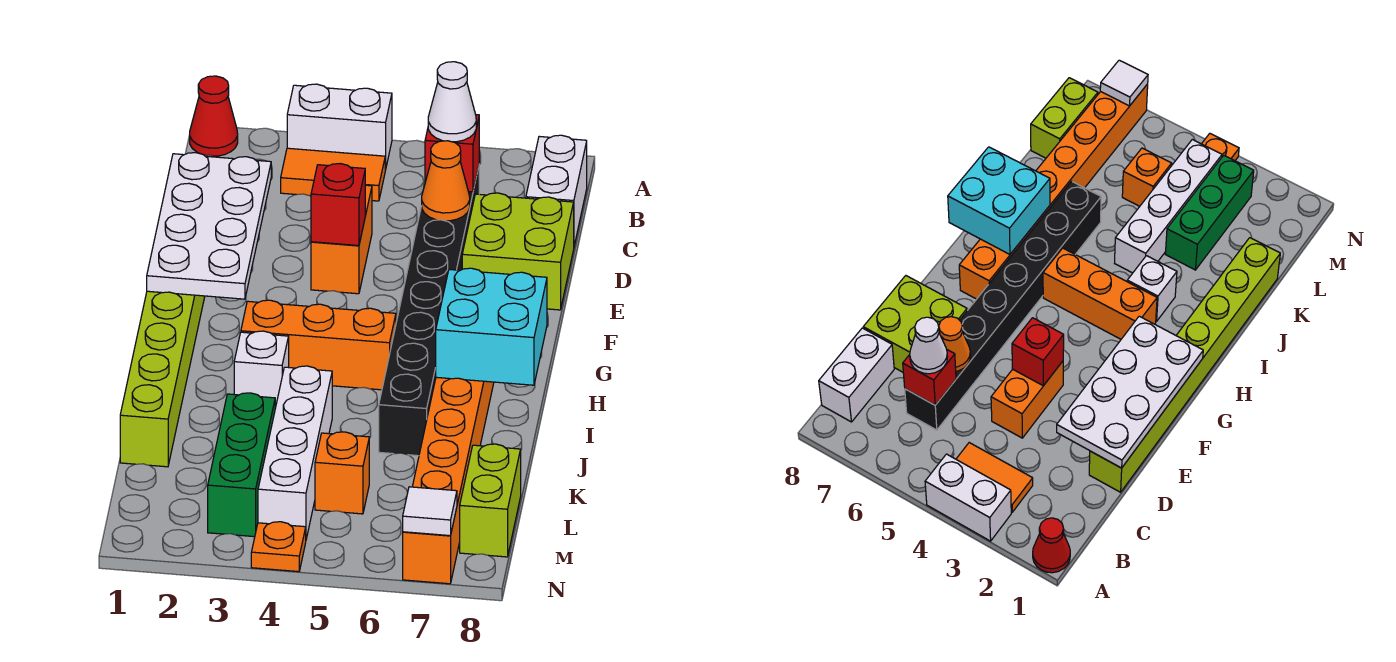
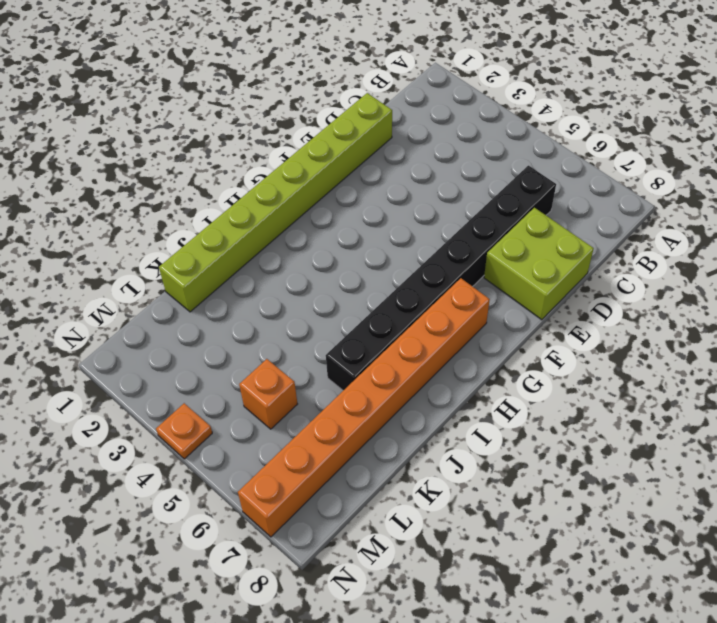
none -> red 1x1 cone [190,76,238,156]
none -> white 1x2 brick [287,84,392,170]
none -> orange 1x2 tile [281,148,385,201]

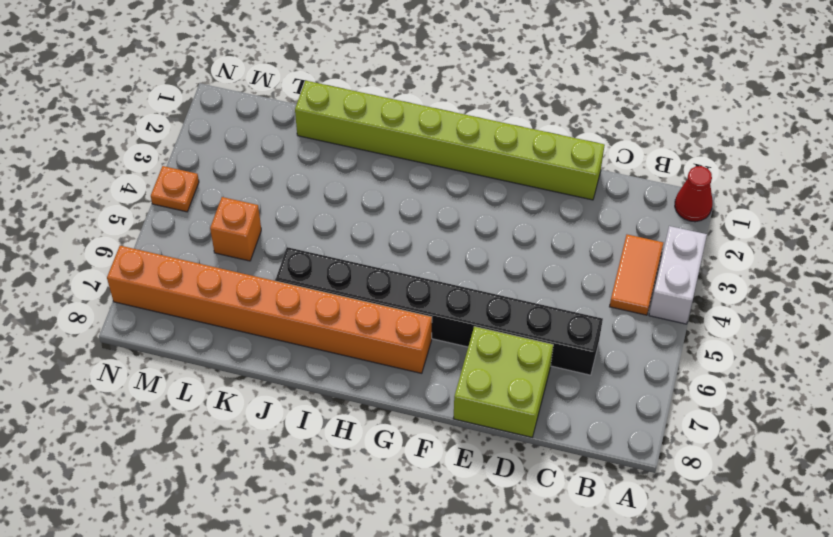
none -> white 1x2 brick [526,135,587,245]
none -> orange 1x2 brick [311,185,372,294]
none -> orange 1x3 brick [241,300,396,390]

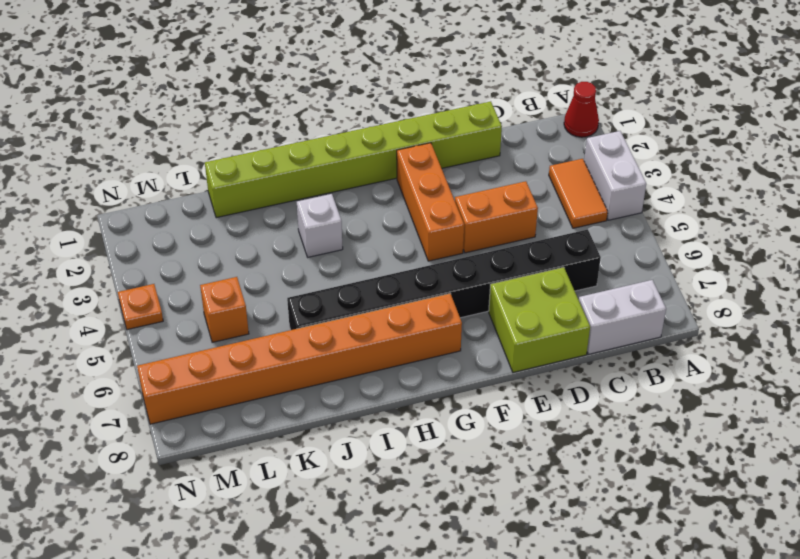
orange 1x3 brick [397,143,464,261] -> orange 1x3 brick moved to [241,300,396,390]
none -> white 1x4 brick [258,366,332,539]
none -> green 1x3 brick [208,393,275,537]
none -> lime 1x2 brick [460,444,521,557]

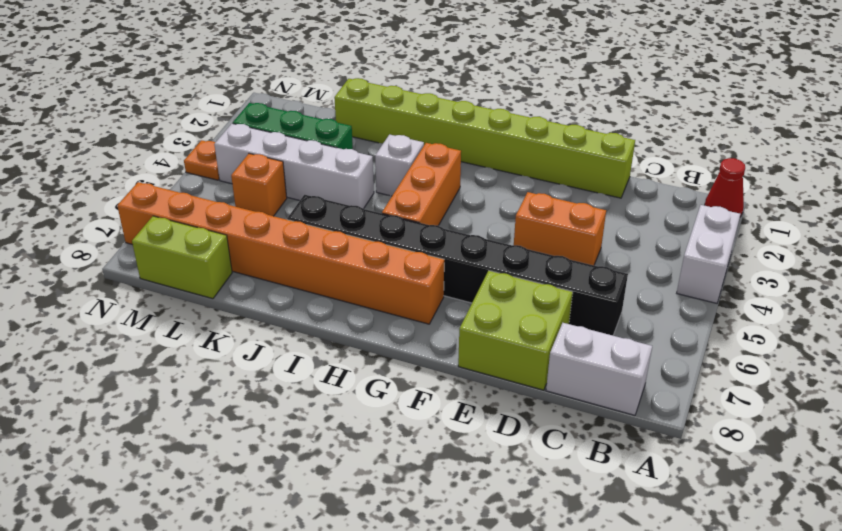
none -> orange 1x2 tile [281,148,385,201]
none -> red 1x1 brick [425,115,479,192]
none -> white 2x4 plate [147,153,271,299]

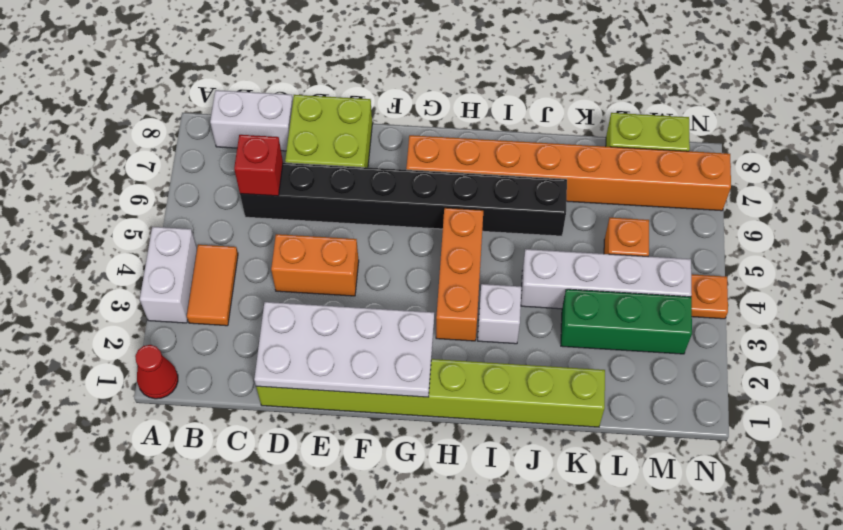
none -> orange 1x1 cone [422,141,470,221]
none -> red 1x1 brick [311,164,365,246]
none -> cyan 2x2 brick [436,268,547,385]

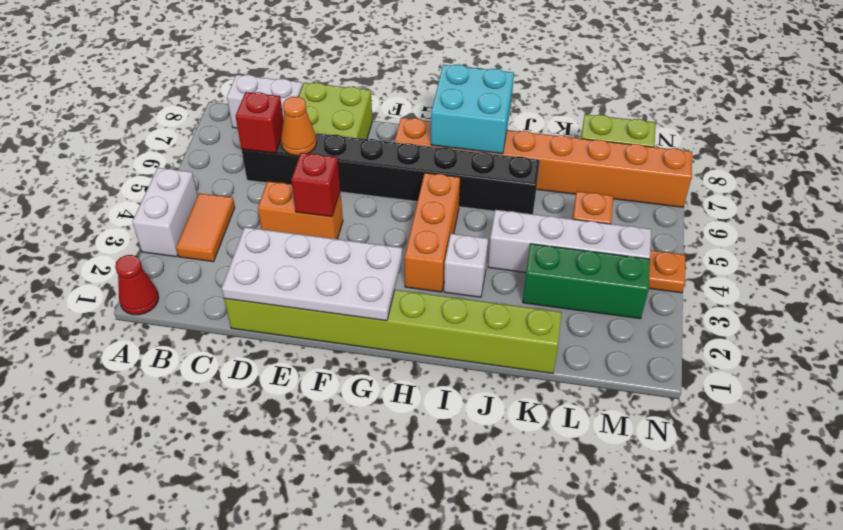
none -> white 1x1 tile [403,487,457,536]
none -> white 1x1 cone [428,62,476,142]

